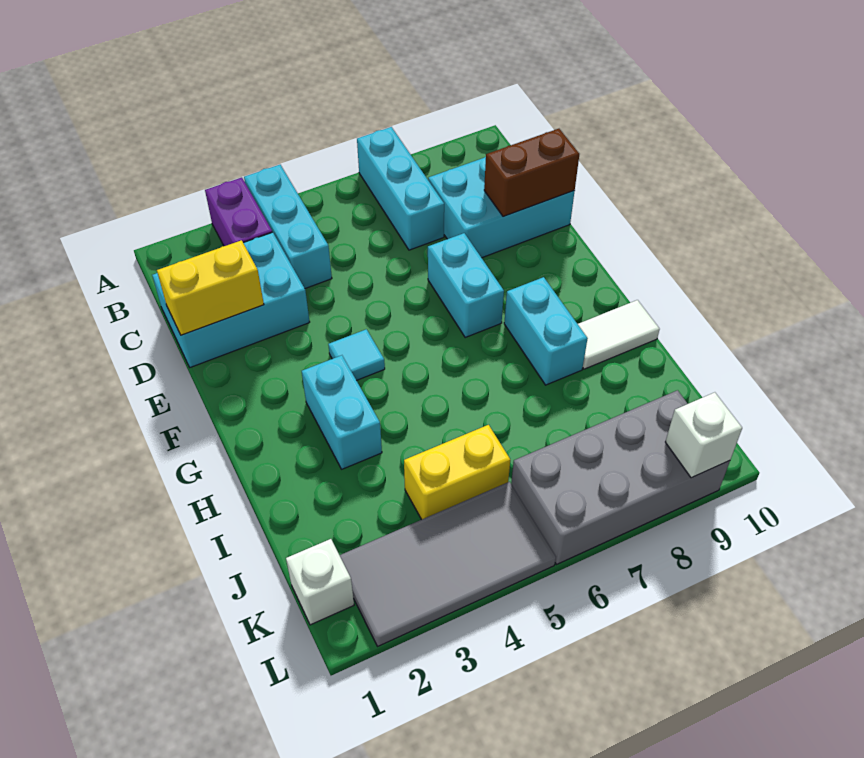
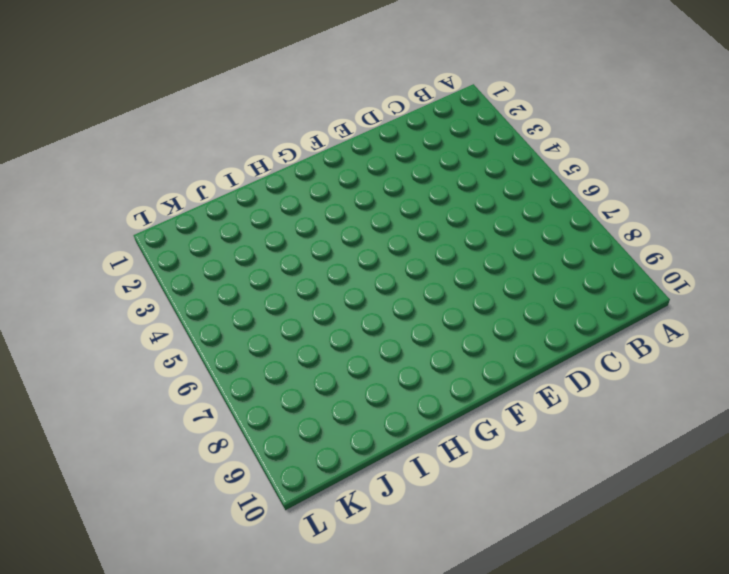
none -> purple 1x2 brick [205,177,272,246]
none -> cyan 1x3 brick [244,165,332,288]
none -> cyan 1x3 brick [357,127,444,250]

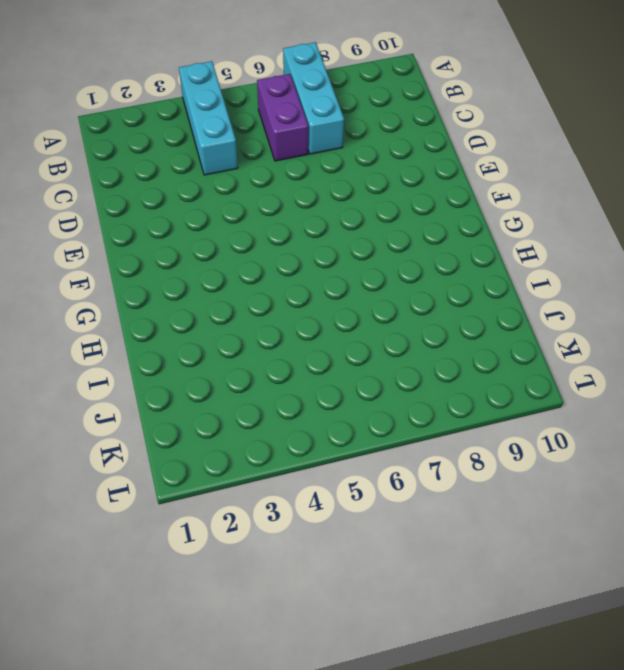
purple 1x2 brick [257,74,308,161] -> purple 1x2 brick moved to [205,177,272,246]
none -> cyan 2x3 brick [152,232,310,367]
none -> cyan 2x3 brick [428,157,575,258]
none -> cyan 1x2 brick [428,233,504,337]

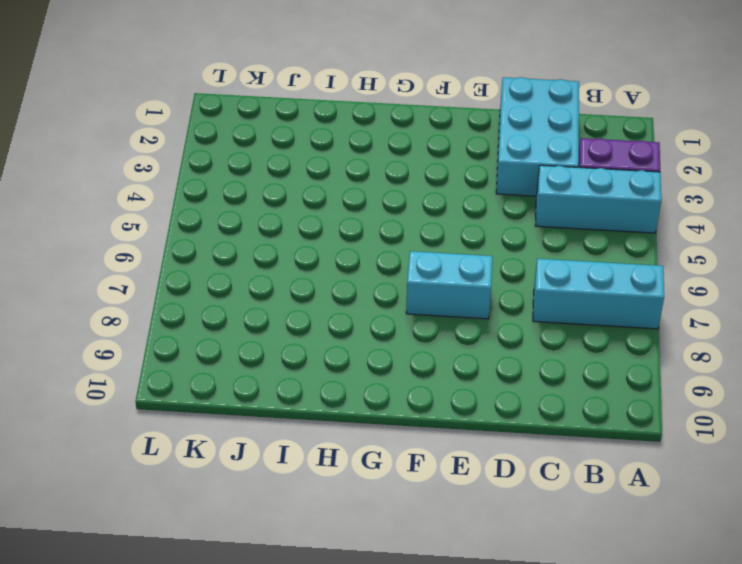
none -> cyan 2x3 brick [428,157,575,258]
none -> cyan 1x1 tile [328,329,385,380]
none -> cyan 1x2 brick [302,355,382,469]

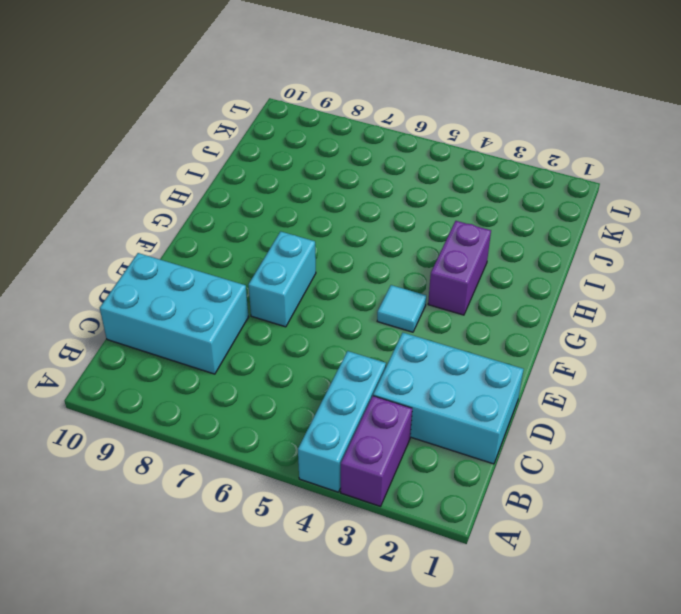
purple 1x2 brick [428,221,491,315] -> cyan 1x2 brick [302,355,382,469]
none -> cyan 1x3 brick [357,127,444,250]
none -> cyan 1x2 brick [504,277,588,385]
none -> white 1x2 tile [578,300,660,369]

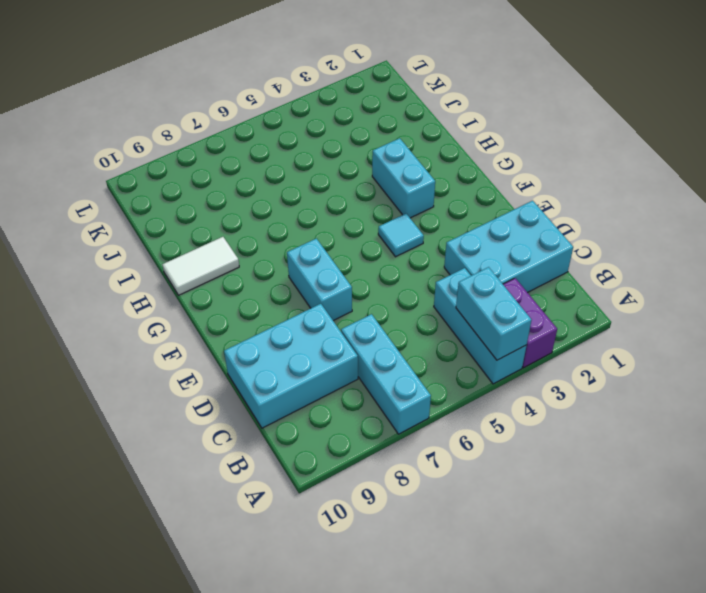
cyan 1x2 brick [456,267,531,360] -> cyan 1x2 brick moved to [504,277,588,385]
none -> yellow 1x2 brick [404,425,510,520]
none -> white 1x1 brick [286,539,354,625]
none -> grey 2x4 tile [340,482,556,646]

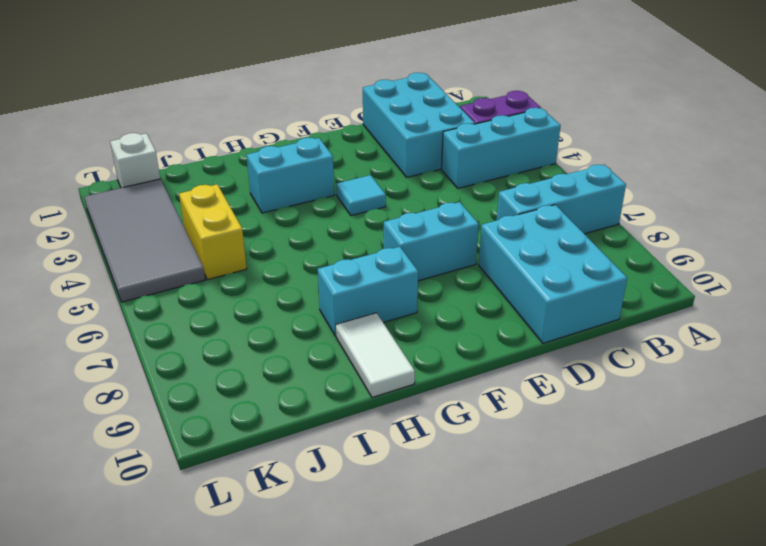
none -> grey 2x4 brick [511,390,730,564]
none -> yellow 1x2 brick [157,240,264,335]
none -> brown 1x2 brick [484,129,579,217]

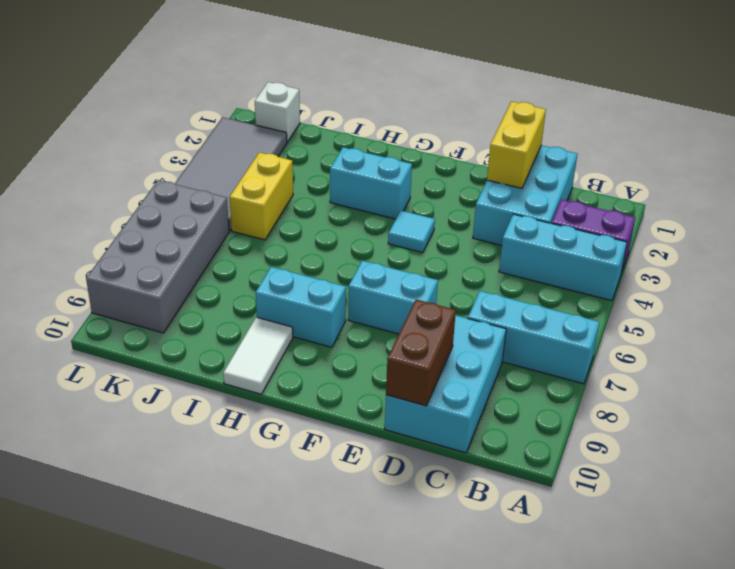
none -> white 1x1 brick [666,392,742,478]

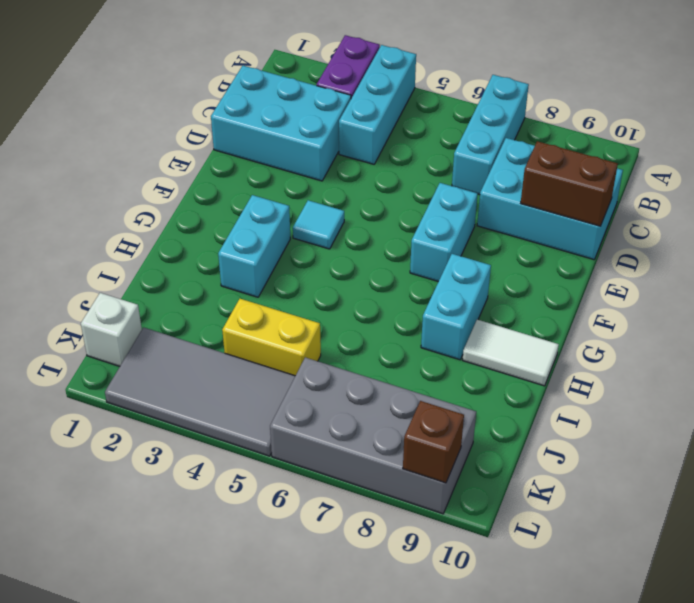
brown 1x1 brick [403,401,464,483] -> white 1x1 brick [666,392,742,478]
none -> yellow 1x2 brick [157,240,264,335]

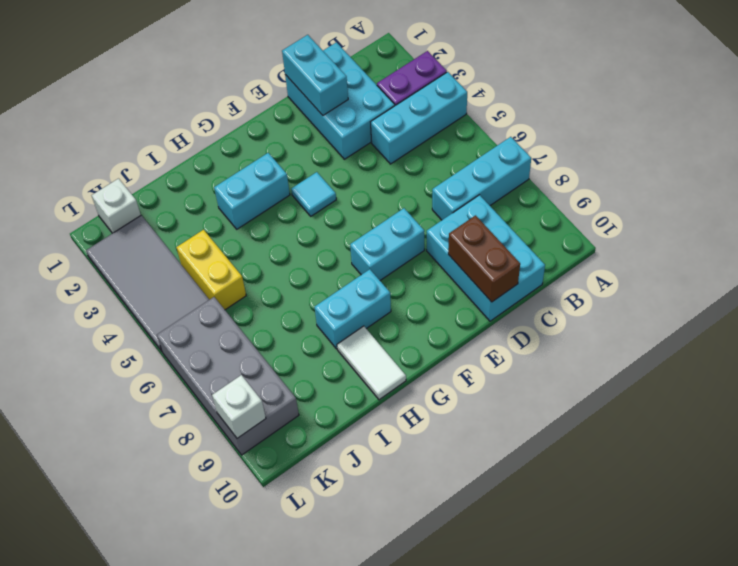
cyan 1x2 brick [282,35,348,115] -> yellow 1x2 brick [157,240,264,335]

